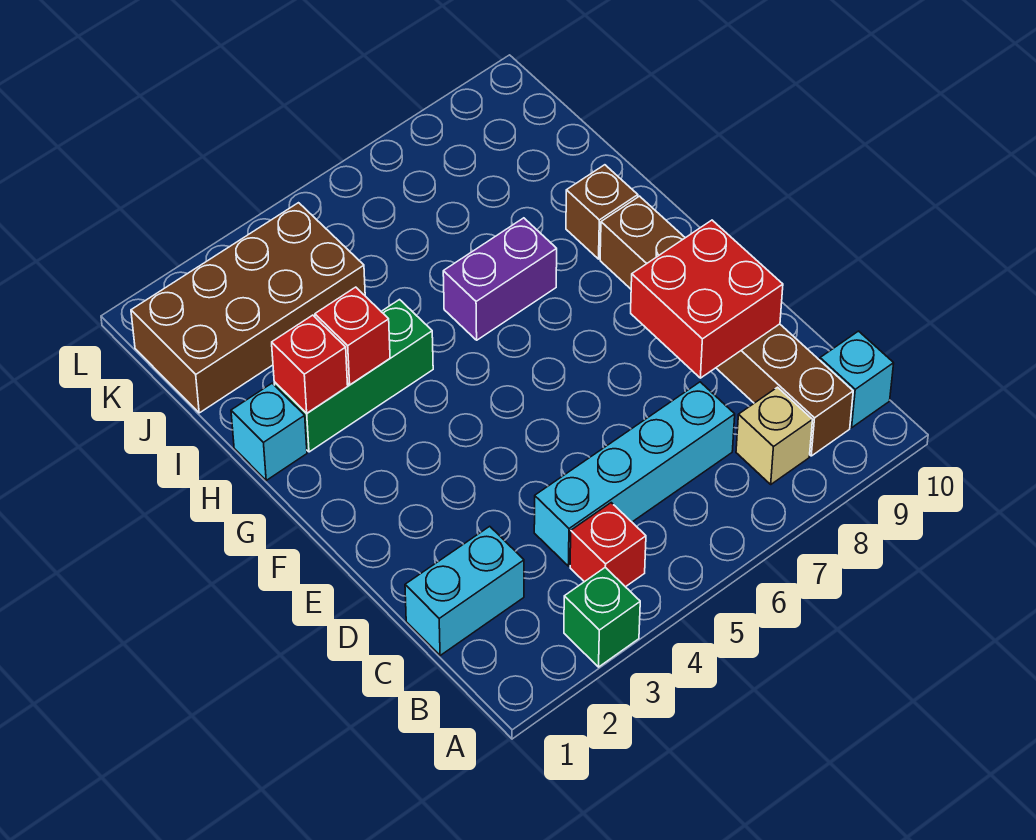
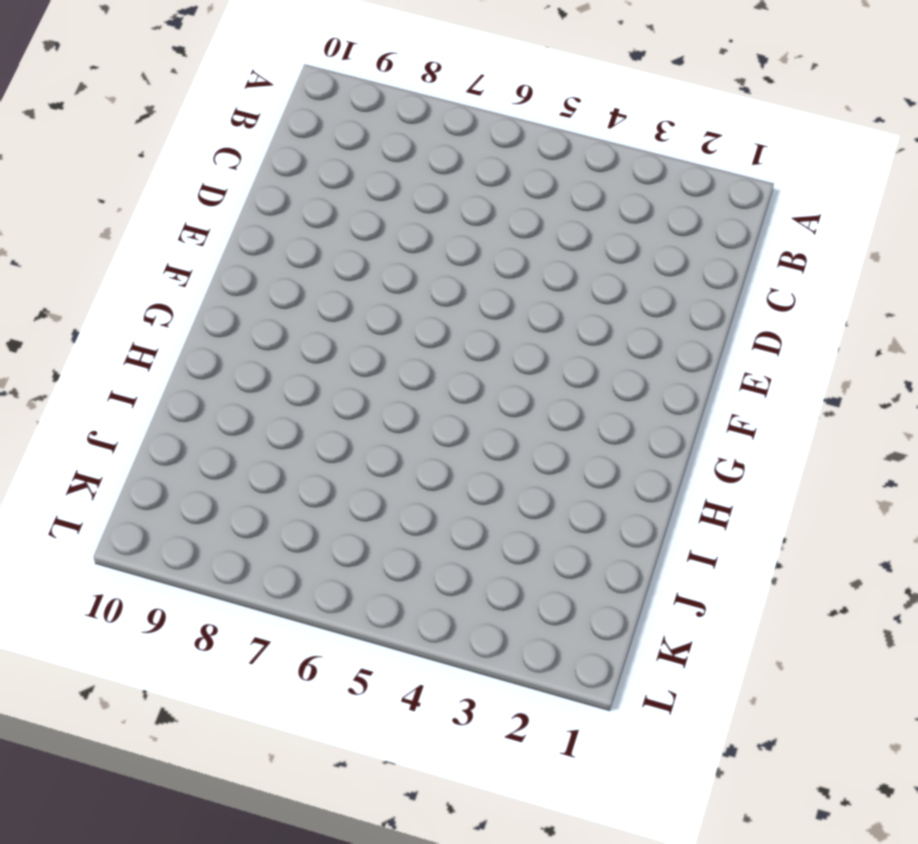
none -> green 1x1 brick [564,567,640,667]
none -> red 1x1 brick [570,503,646,587]
none -> tan 1x1 brick [736,387,812,484]

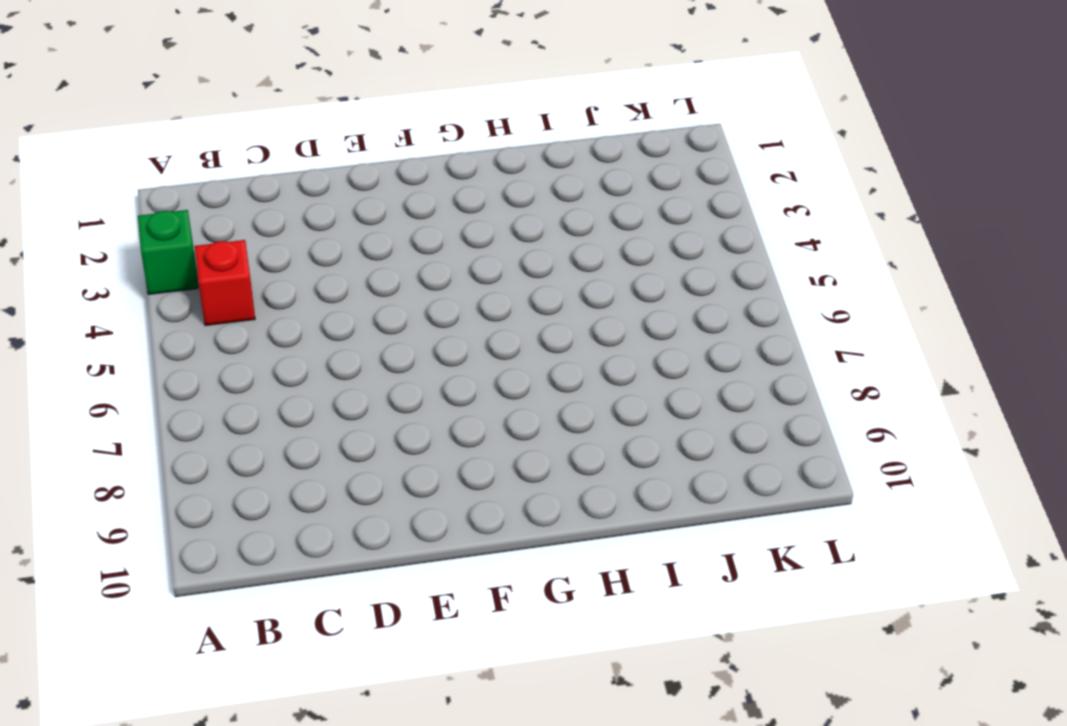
none -> tan 1x1 brick [736,387,812,484]
none -> brown 1x6 brick [600,196,853,456]
none -> cyan 1x1 brick [820,331,894,428]

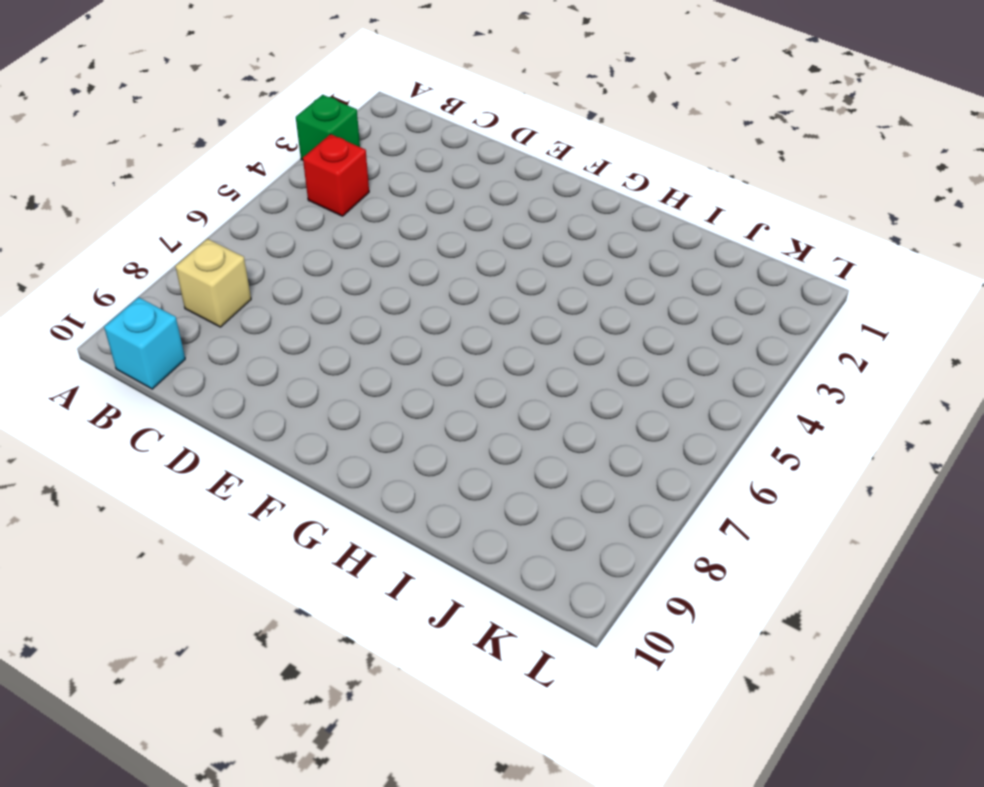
none -> brown 1x6 brick [600,196,853,456]
none -> cyan 1x2 brick [405,526,524,656]
none -> cyan 1x4 brick [534,382,735,566]

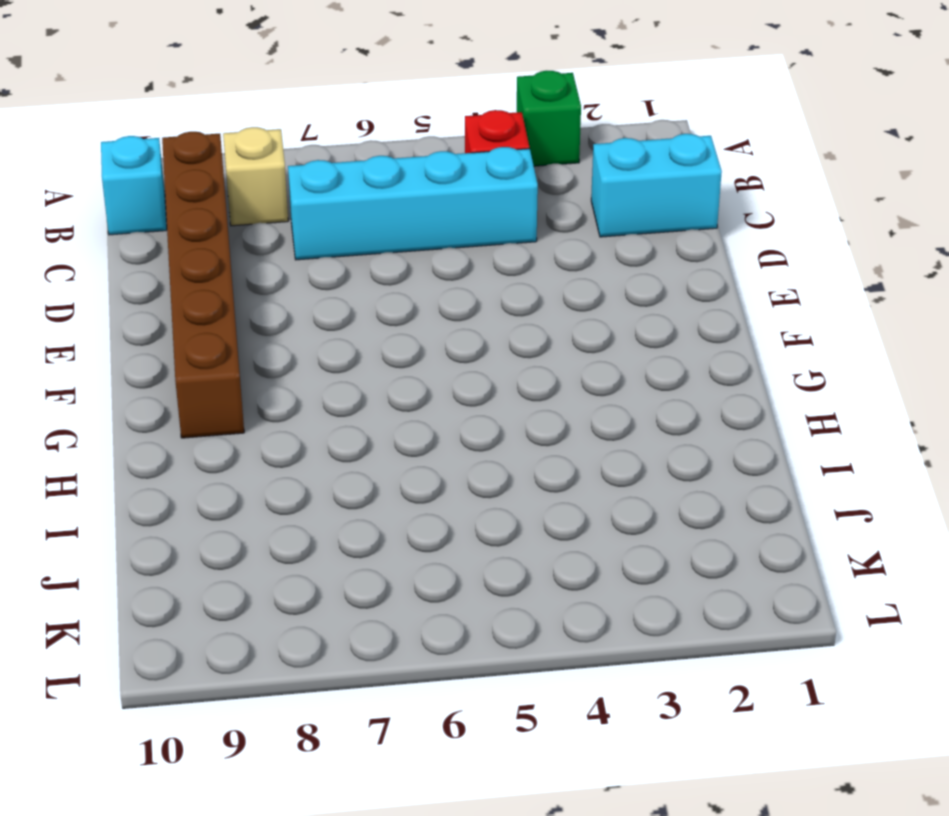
none -> cyan 1x1 brick [231,383,307,480]
none -> green 1x3 brick [274,300,433,452]
none -> purple 1x2 brick [443,218,557,340]

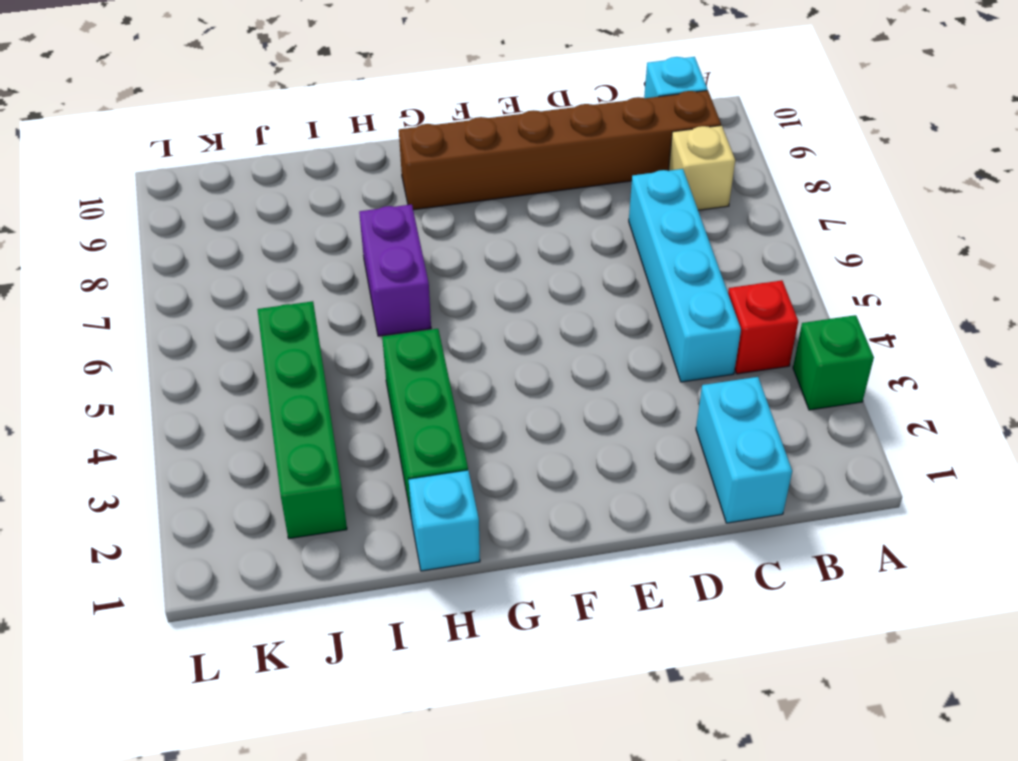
green 1x4 brick [257,301,347,539] -> brown 2x4 brick [131,203,365,413]
none -> brown 1x1 brick [566,165,638,259]
none -> red 2x2 brick [631,220,783,378]
none -> red 1x1 brick [272,315,348,413]

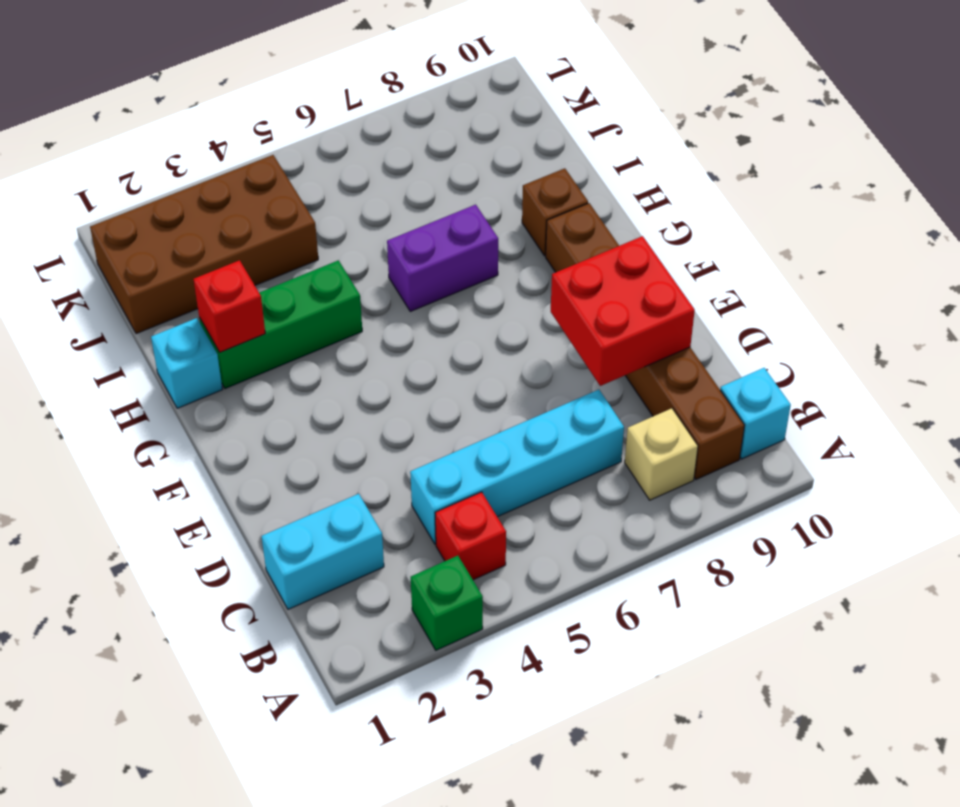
none -> red 1x1 brick [315,287,390,385]

